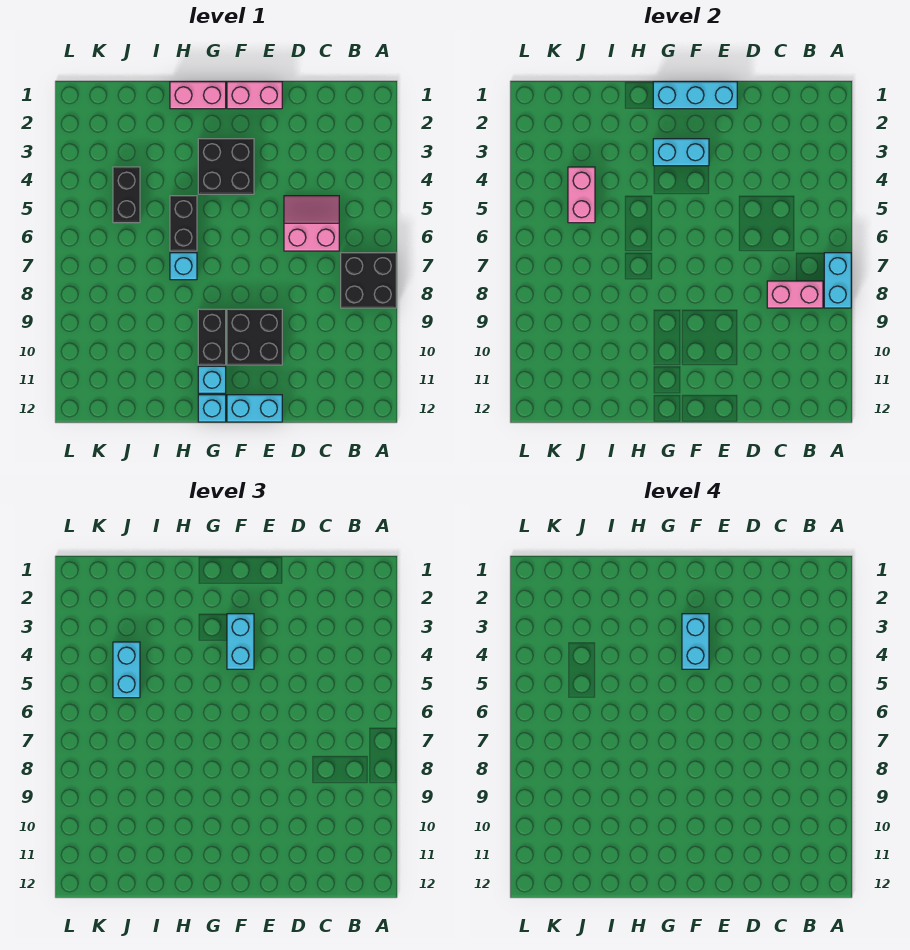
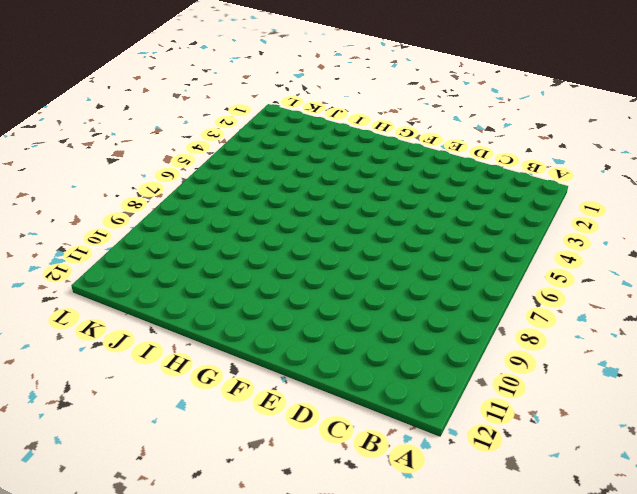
none -> black 2x2 brick [341,253,396,308]
none -> pink 2x2 slope [284,196,339,251]
none -> pink 1x2 brick [227,82,282,109]

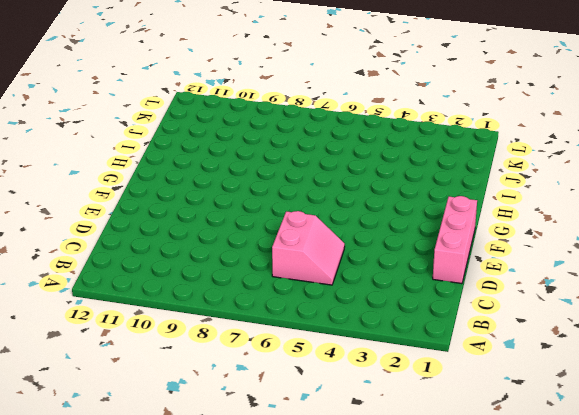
pink 1x3 brick [433,196,477,284] -> pink 1x2 brick [227,82,282,109]
none -> black 2x2 brick [341,253,396,308]
none -> black 2x2 brick [227,309,282,365]
none -> cyan 1x2 brick [227,395,282,422]

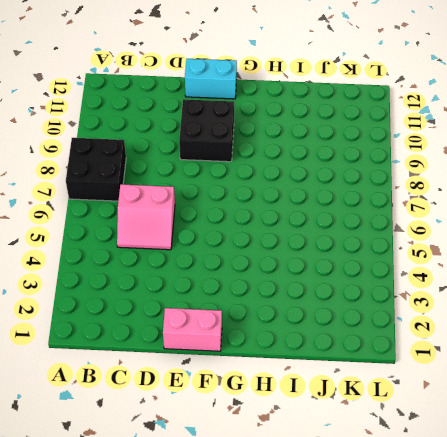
none -> black 2x2 brick [198,139,254,194]
none -> pink 1x2 brick [170,82,226,109]
none -> black 1x2 brick [198,309,226,365]

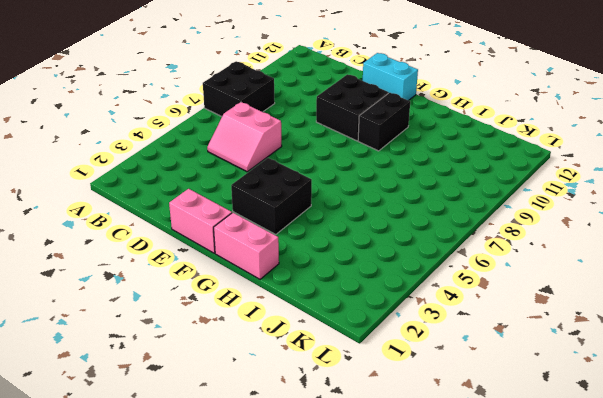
none -> cyan 1x1 brick [198,366,226,393]
none -> cyan 1x1 brick [198,395,226,422]
none -> black 1x2 brick [170,196,197,251]

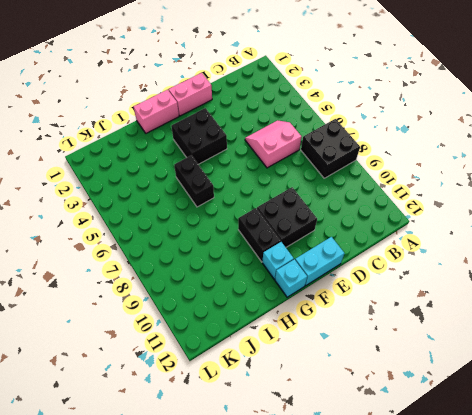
none -> cyan 1x1 brick [170,253,197,280]
none -> black 1x2 brick [113,167,140,223]
none -> cyan 1x2 brick [824,253,851,308]

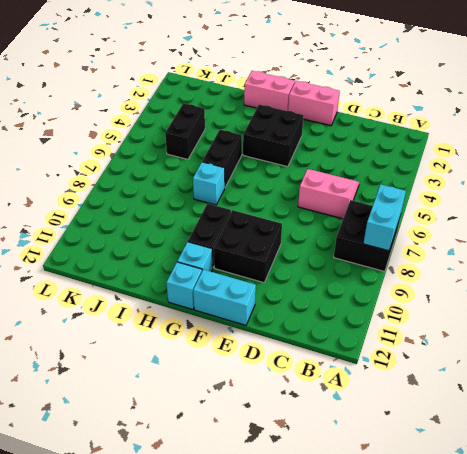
none -> pink 1x2 brick [767,281,823,308]
none -> cyan 1x3 brick [653,82,737,109]
none -> cyan 1x2 brick [653,139,709,166]

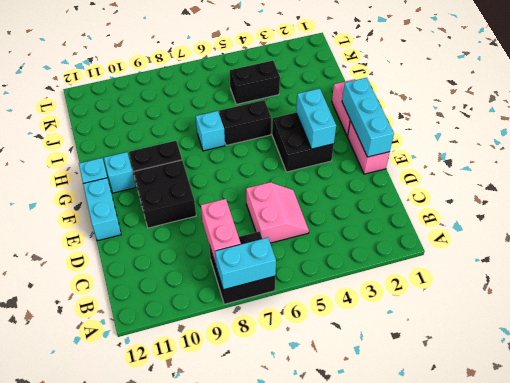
none -> pink 1x2 brick [568,167,595,223]
none -> cyan 1x2 brick [227,614,254,669]
none -> cyan 1x2 brick [113,642,140,698]

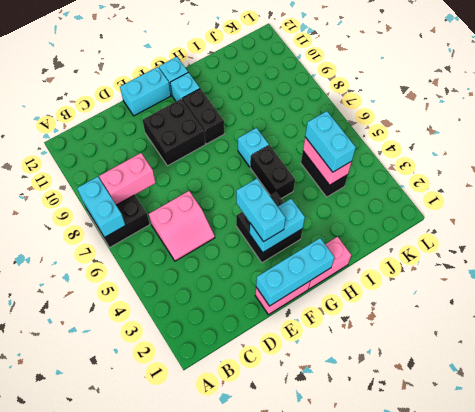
none -> cyan 1x2 brick [682,614,709,669]

